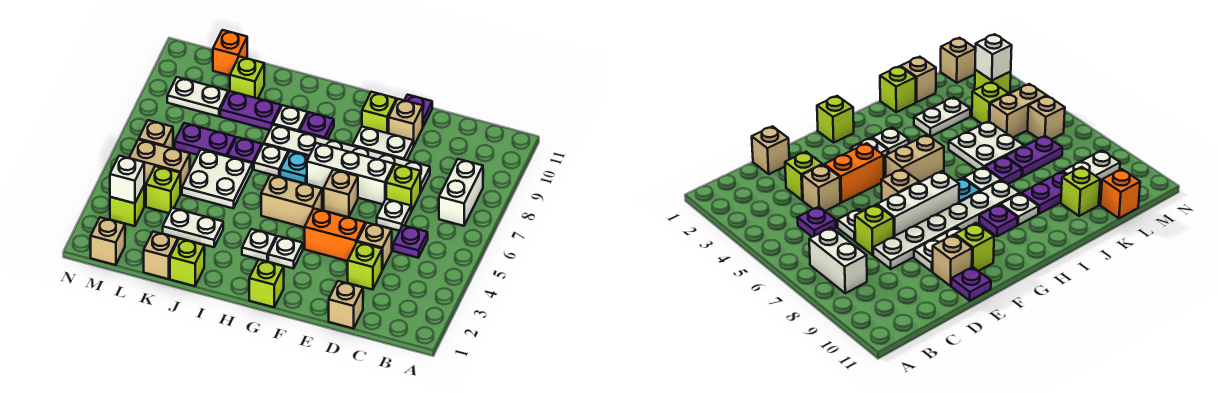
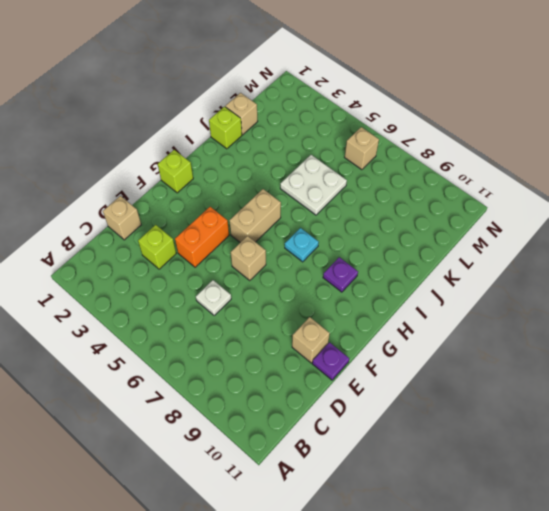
none -> white 1x2 brick [439,159,483,226]
none -> purple 1x1 plate [393,226,428,258]
none -> tan 1x1 brick [357,223,392,270]
none -> lime 1x1 brick [386,164,420,211]

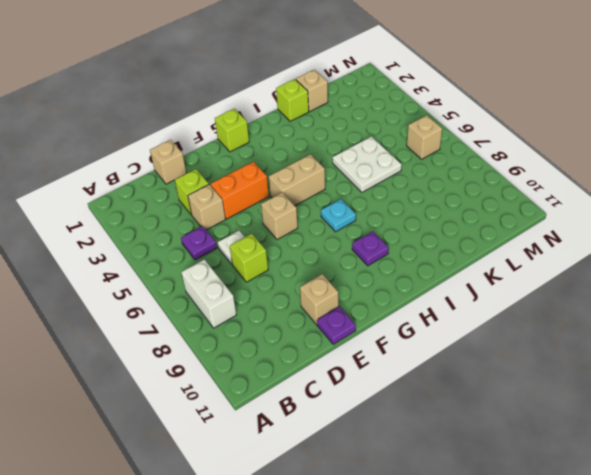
none -> white 1x6 plate [264,125,430,192]
none -> white 1x3 brick [307,143,394,204]
none -> white 1x2 plate [352,127,413,160]
none -> lime 1x1 brick [362,92,396,133]

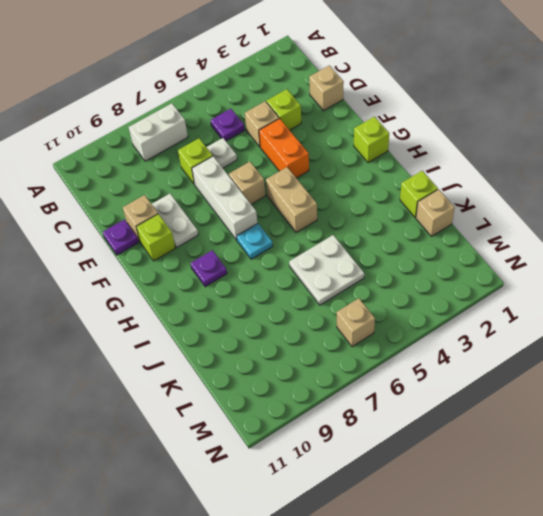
none -> white 1x6 plate [264,125,430,192]
none -> white 1x1 plate [268,236,303,268]
none -> white 1x1 plate [242,229,276,261]
none -> white 1x1 plate [254,144,288,177]

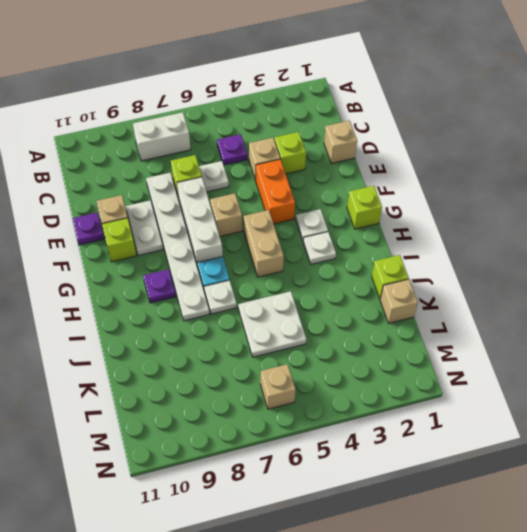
none -> white 1x1 plate [273,105,307,132]
none -> white 1x2 plate [163,208,223,247]
none -> purple 1x1 plate [228,137,262,169]
none -> purple 1x2 plate [220,91,281,130]

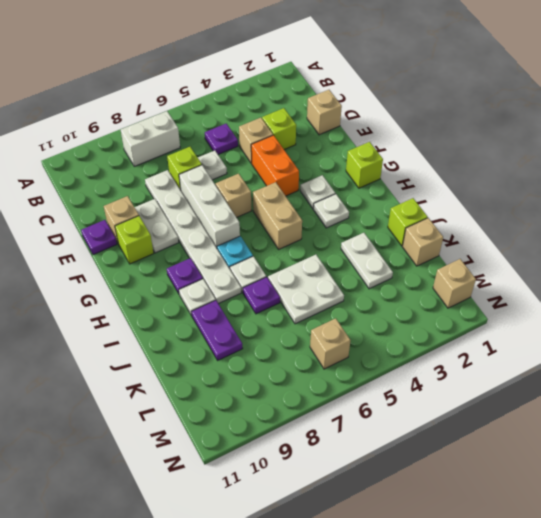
none -> purple 1x2 plate [175,123,235,156]
none -> lime 1x1 brick [230,57,264,99]
none -> lime 1x1 brick [146,166,180,213]
none -> tan 1x2 brick [129,140,190,194]

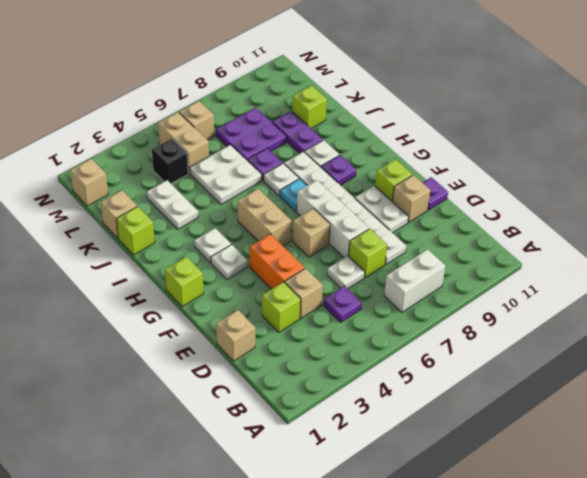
purple 2x2 plate [216,108,286,160] -> purple 1x2 plate [175,123,235,156]
black 1x1 brick [152,138,188,184] -> lime 1x1 brick [146,166,180,213]
none -> white 1x2 plate [167,77,228,116]
none -> orange 1x1 brick [213,30,247,75]
none -> lime 1x1 brick [110,186,144,226]
none -> white 1x1 brick [110,156,144,203]

